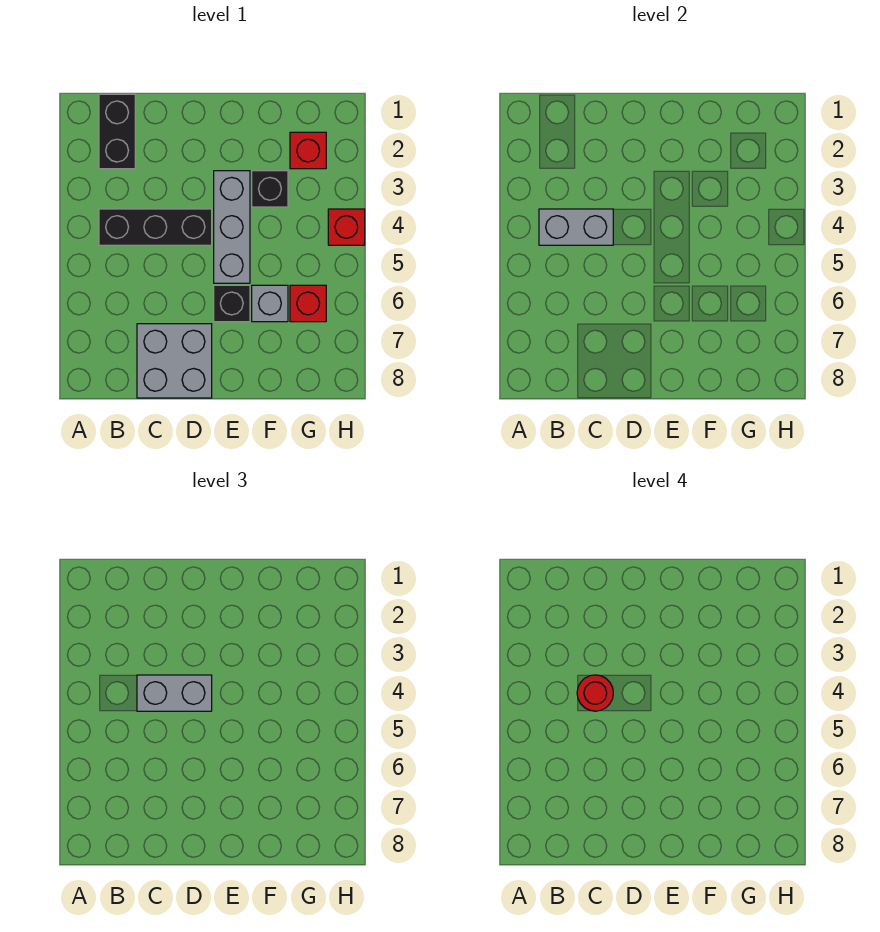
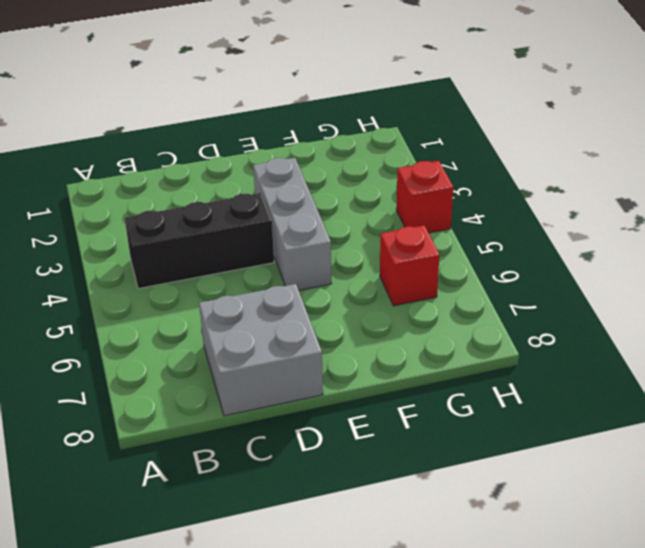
none -> black 1x2 brick [99,94,135,169]
none -> black 1x1 brick [214,285,250,322]
none -> black 1x1 brick [252,171,288,207]

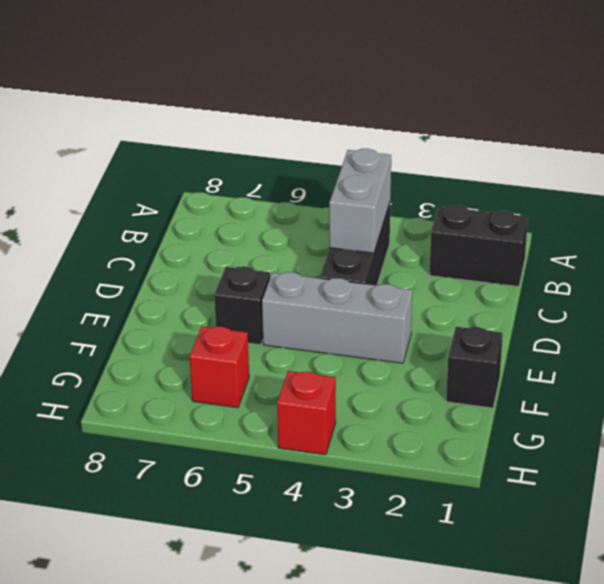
black 1x1 brick [446,327,503,408] -> black 1x1 brick moved to [252,171,288,207]
none -> grey 2x2 brick [137,324,212,398]
none -> grey 1x1 brick [252,285,288,322]
none -> red 1x1 brick [290,132,326,169]

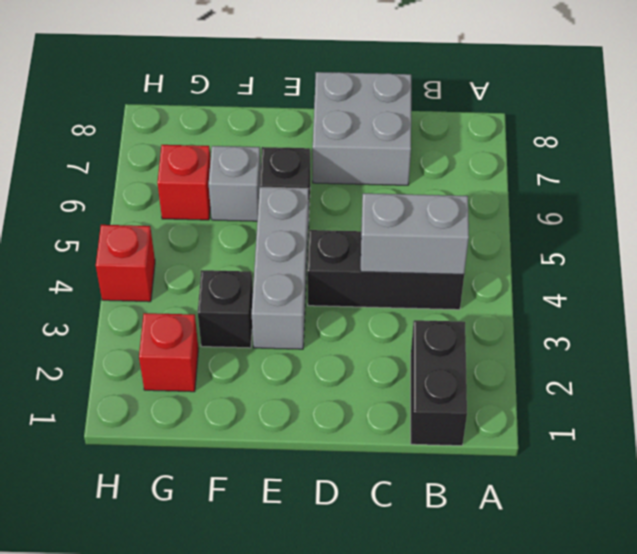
none -> grey 1x2 brick [137,675,212,711]
none -> red 1x1 round brick [577,675,613,711]

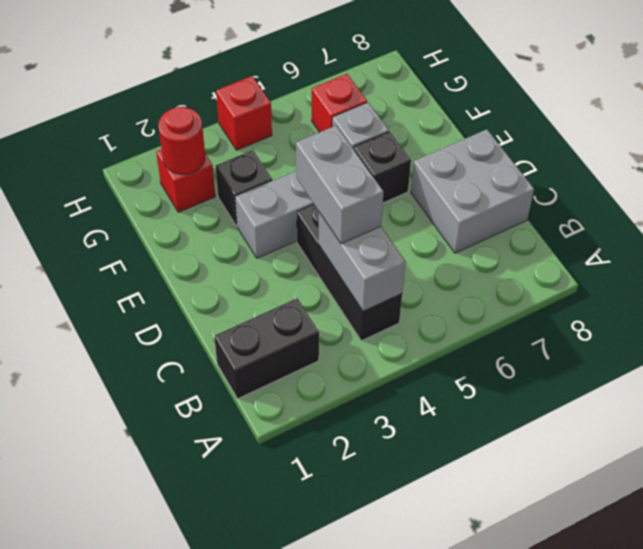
red 1x1 round brick [159,107,205,174] -> red 1x1 round brick moved to [577,675,613,711]

